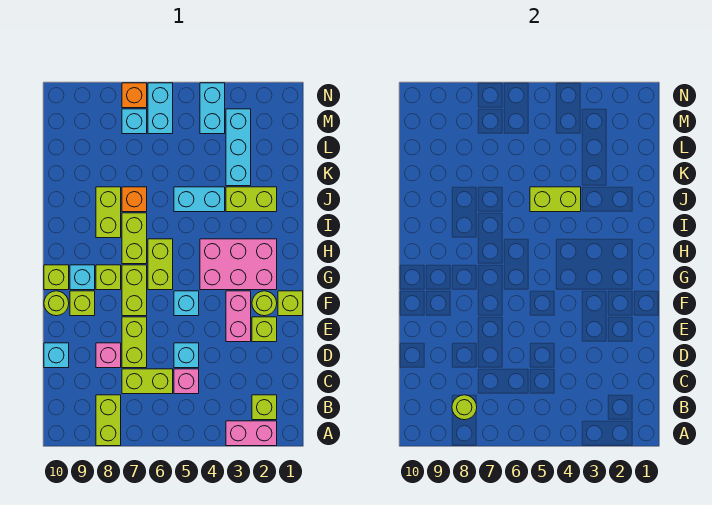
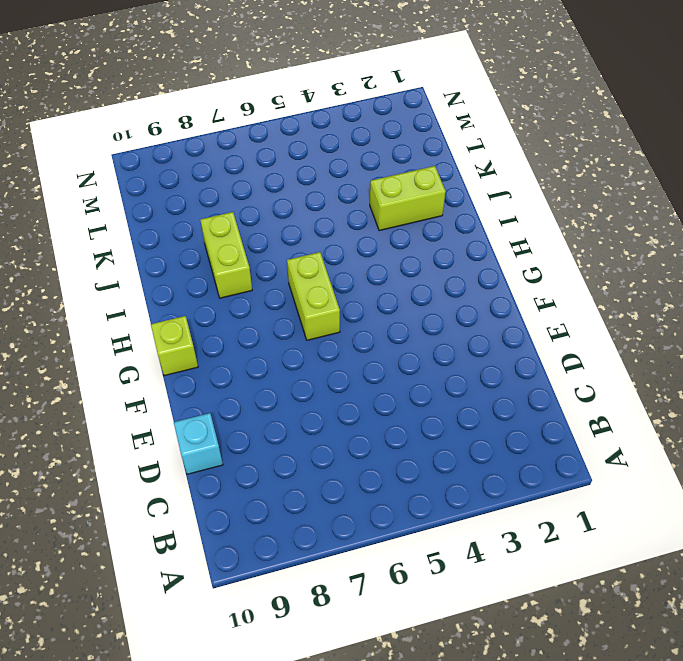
none -> pink 1x2 brick [226,421,277,446]
none -> lime 1x2 brick [96,395,121,446]
none -> lime 1x1 brick [252,395,277,420]
none -> pink 1x1 brick [174,369,199,394]

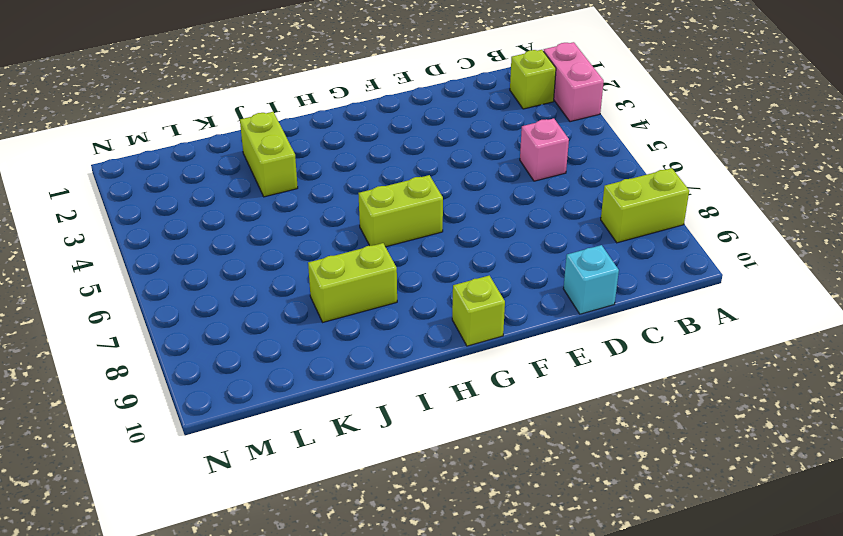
none -> lime 1x2 brick [122,369,173,394]
none -> cyan 1x1 brick [174,343,199,368]
none -> lime 1x2 brick [122,317,147,368]
none -> pink 1x1 brick [96,343,121,368]

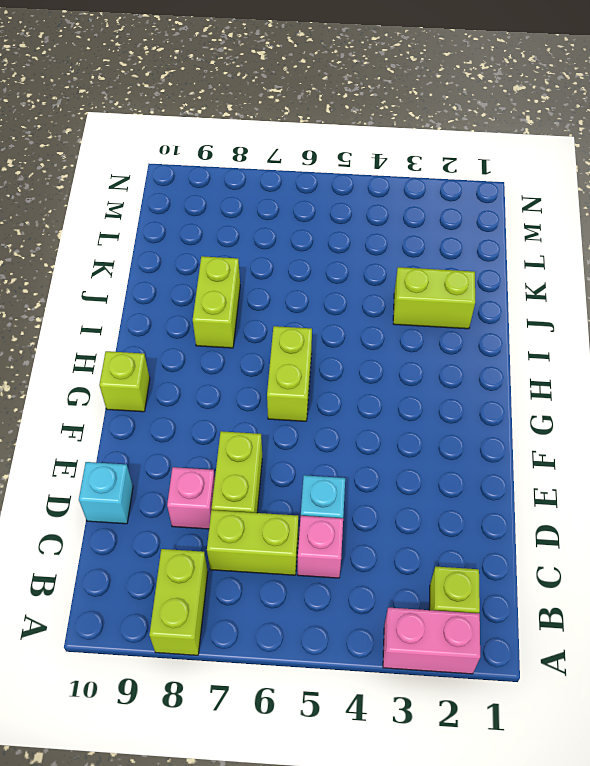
none -> lime 1x1 brick [252,317,277,342]
none -> pink 1x2 brick [226,291,251,342]
none -> lime 1x1 brick [278,291,303,316]
none -> lime 1x1 round brick [252,291,277,316]

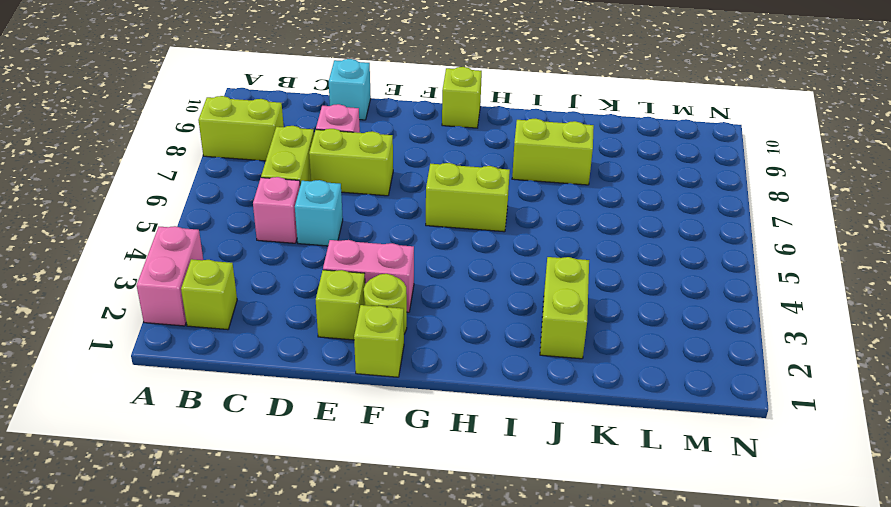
none -> cyan 1x1 brick [174,291,199,316]
none -> lime 1x2 brick [122,265,147,316]
none -> lime 1x1 brick [70,291,95,316]
none -> lime 1x1 round brick [44,291,69,316]

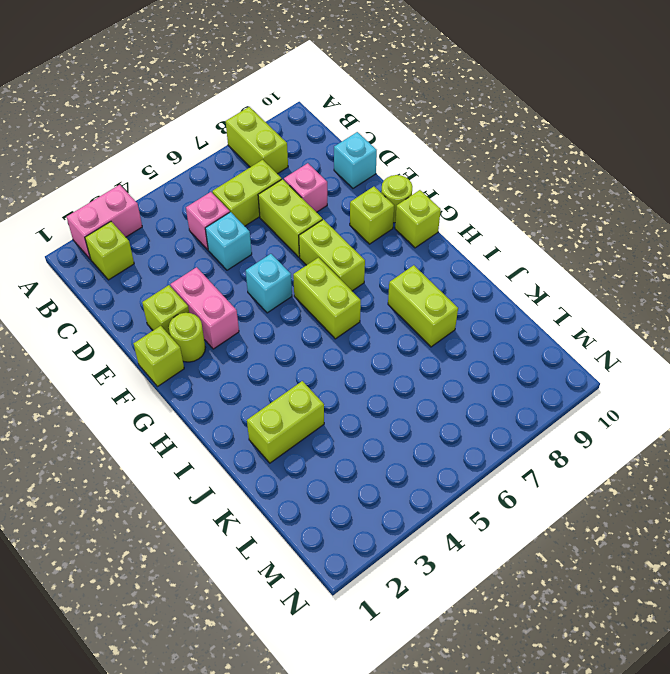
none -> pink 2x3 brick [200,239,277,290]
none -> lime 1x1 brick [96,265,121,290]
none -> cyan 1x1 brick [70,265,95,290]
none -> lime 1x2 brick [122,213,147,264]

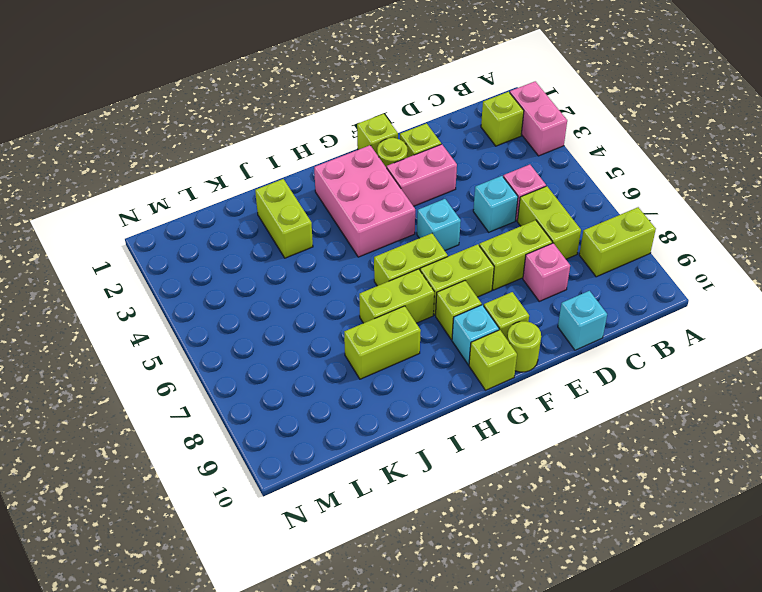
none -> cyan 1x2 brick [174,187,225,212]
none -> orange 1x1 brick [122,187,147,212]
none -> cyan 1x3 brick [226,109,251,186]
none -> cyan 1x2 brick [200,83,225,134]

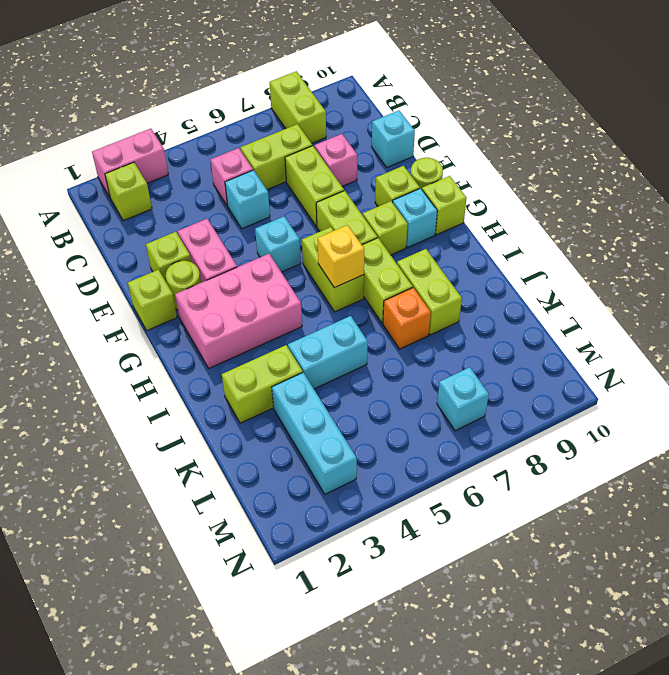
yellow 1x1 brick [318,225,364,288] -> none
none -> cyan 1x2 brick [200,83,225,134]
none -> cyan 1x2 brick [148,83,173,134]
none -> orange 1x1 brick [122,83,147,108]
none -> lime 1x1 round brick [452,395,477,420]

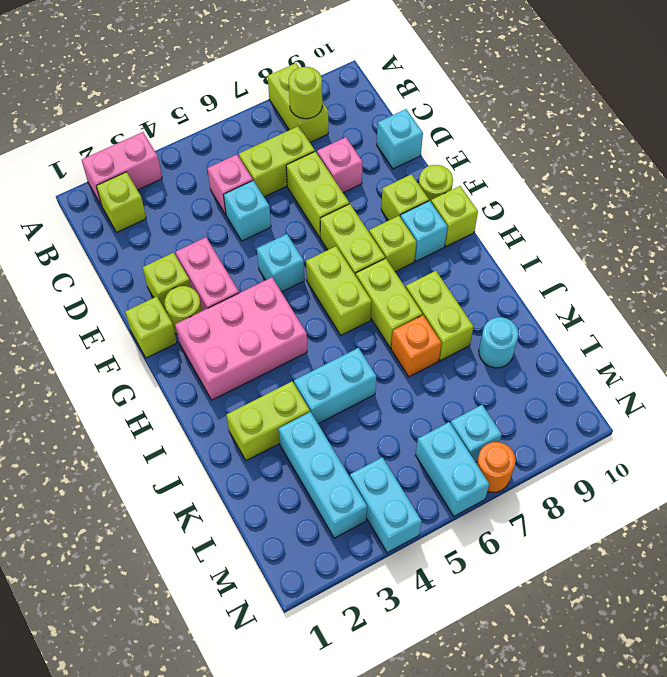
cyan 1x1 round brick [479,317,518,368] -> none
orange 1x1 round brick [477,442,516,492] -> orange 1x1 brick [122,83,147,108]
none -> lime 1x2 brick [530,187,581,212]

